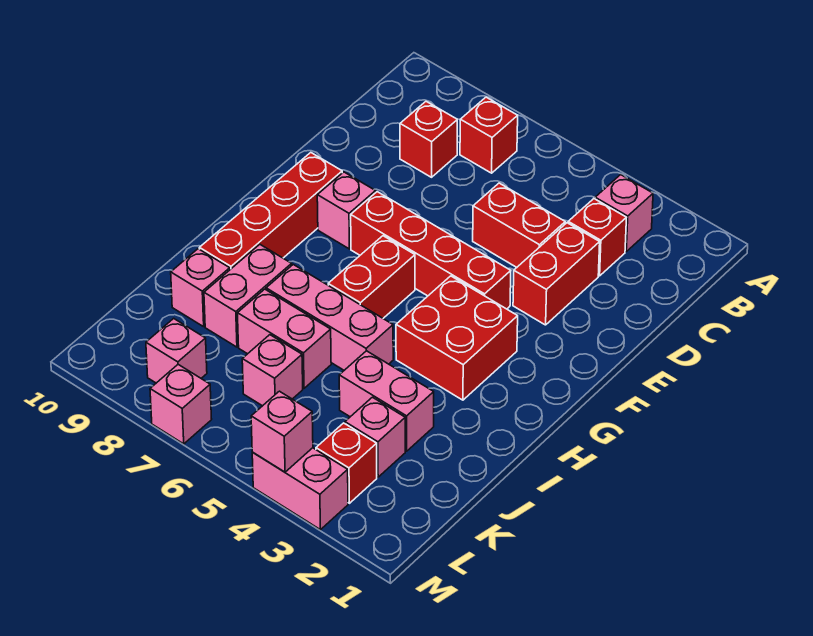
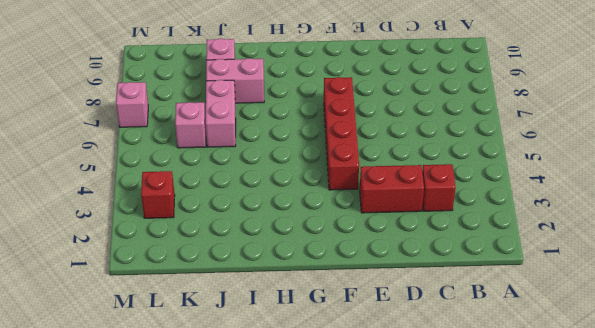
none -> pink 1x1 brick [595,175,653,251]
none -> red 1x1 brick [460,97,518,173]
none -> red 1x1 brick [400,102,457,177]

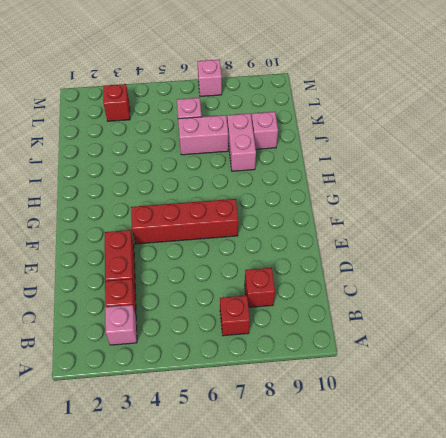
none -> red 1x2 brick [473,183,565,267]
none -> pink 1x1 brick [317,172,376,249]
none -> red 1x4 brick [199,153,342,269]

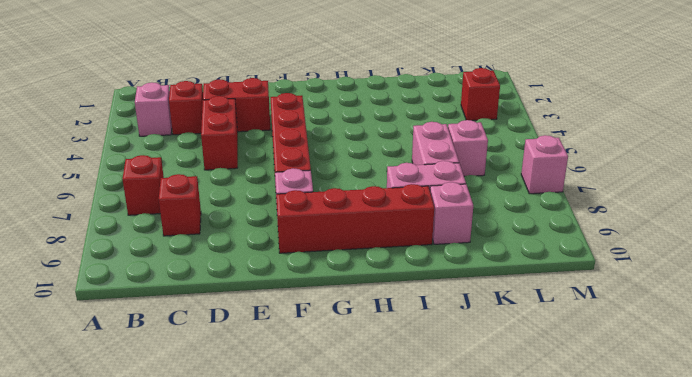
none -> red 2x2 brick [396,276,518,400]
none -> red 1x2 brick [328,236,415,318]
none -> pink 1x3 brick [266,265,393,370]

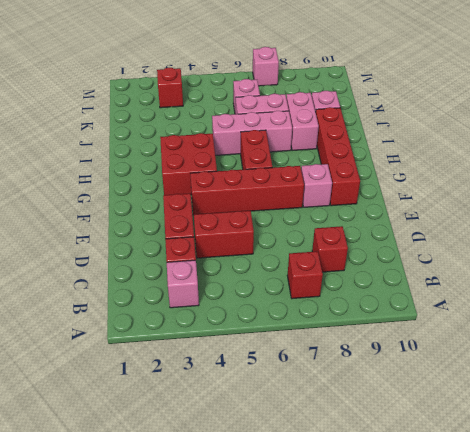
none -> pink 1x2 brick [339,351,434,451]
none -> pink 1x1 brick [345,397,405,477]
none -> pink 1x1 brick [146,318,207,383]

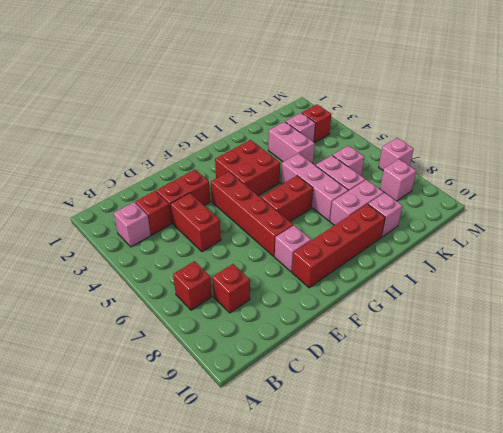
none -> pink 1x2 brick [252,448,348,530]
none -> pink 1x1 brick [251,391,313,472]

